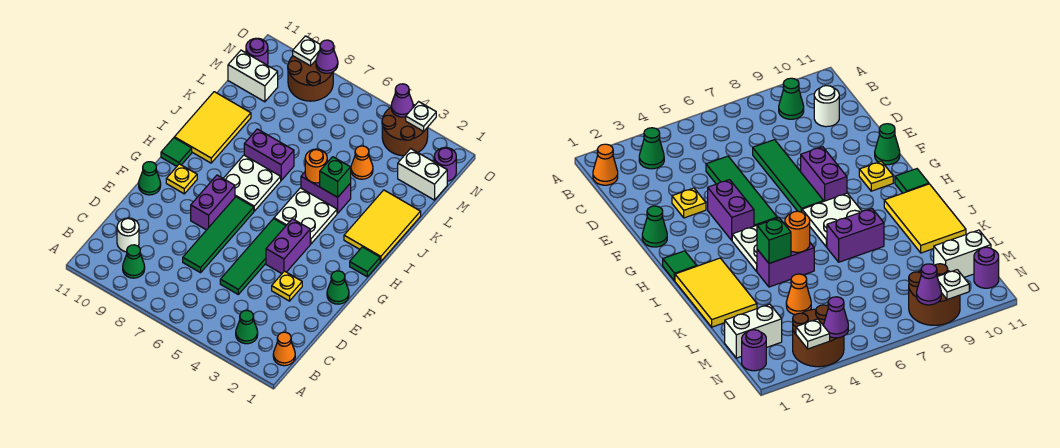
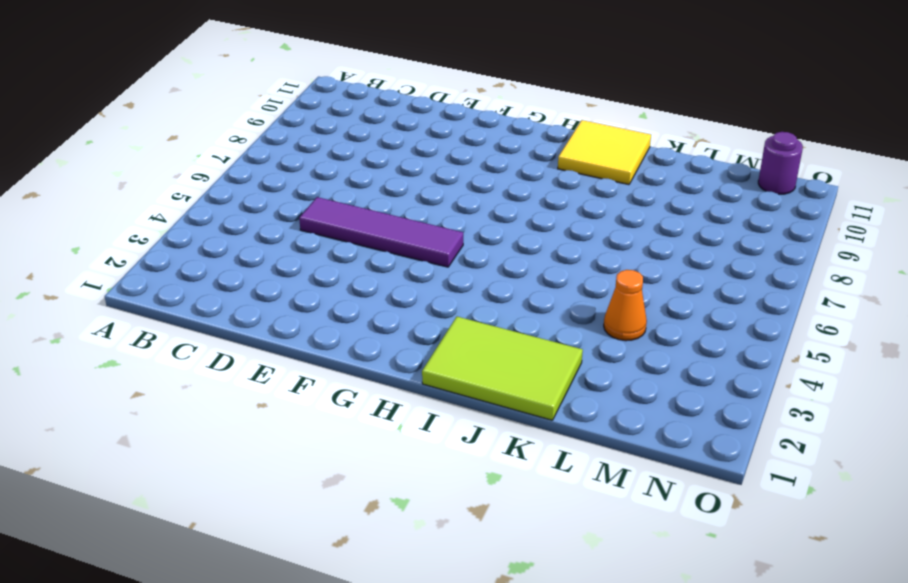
purple 1x4 tile [299,197,463,267] -> green 1x4 tile [220,219,286,294]
lime 2x3 tile [422,317,583,420] -> yellow 2x3 tile [344,190,421,261]
yellow 2x2 tile [558,120,651,185] -> yellow 2x3 tile [174,92,251,163]
none -> orange 1x1 cone [273,332,295,366]
none -> green 1x1 cone [236,310,258,344]
none -> green 1x1 cone [123,245,145,278]
none -> white 1x1 round brick [117,218,139,252]

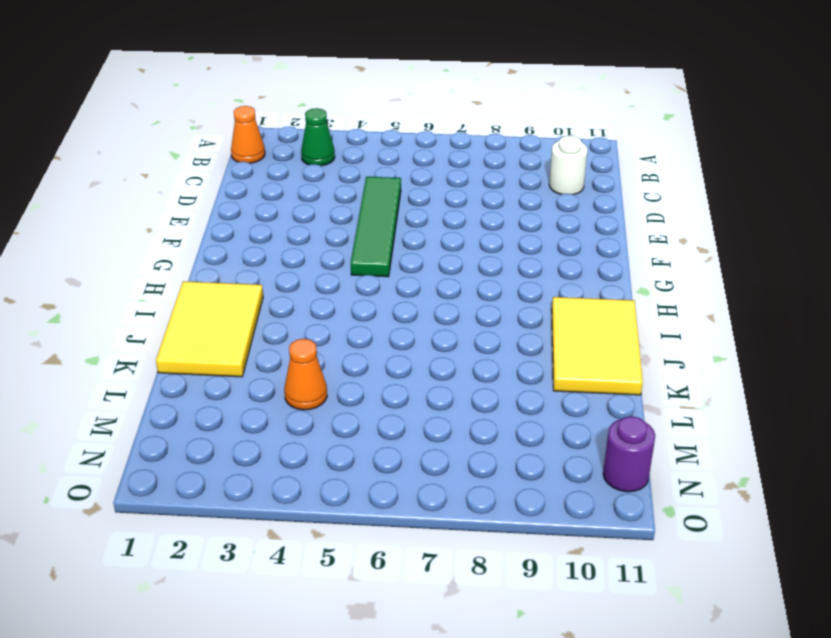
none -> green 1x1 cone [123,245,145,278]
none -> green 1x4 tile [183,197,254,273]
none -> yellow 1x1 plate [272,271,302,301]
none -> green 1x1 cone [327,271,349,304]

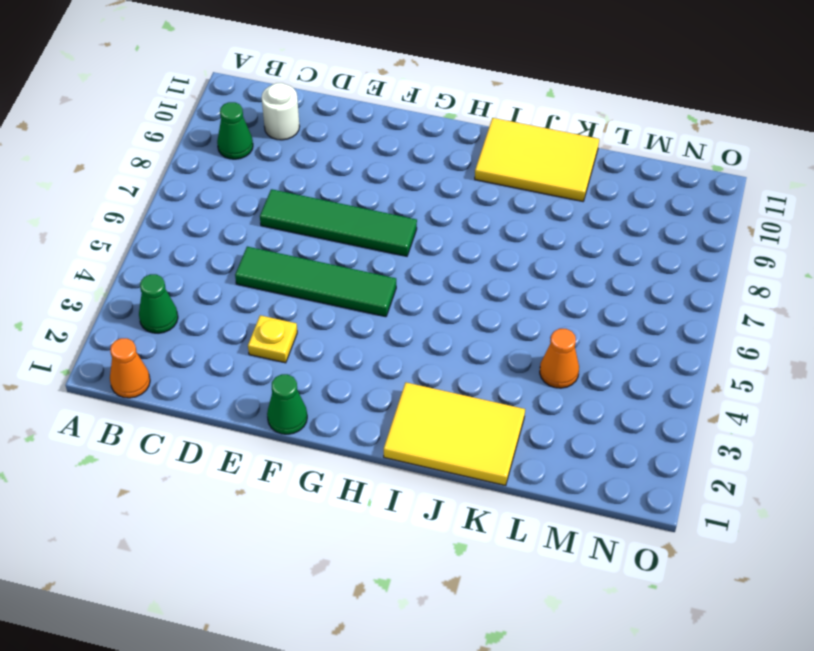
none -> purple 1x2 brick [266,219,310,273]
none -> purple 1x2 brick [191,175,235,230]
none -> green 1x1 cone [139,162,161,195]
none -> yellow 1x1 plate [166,164,197,194]

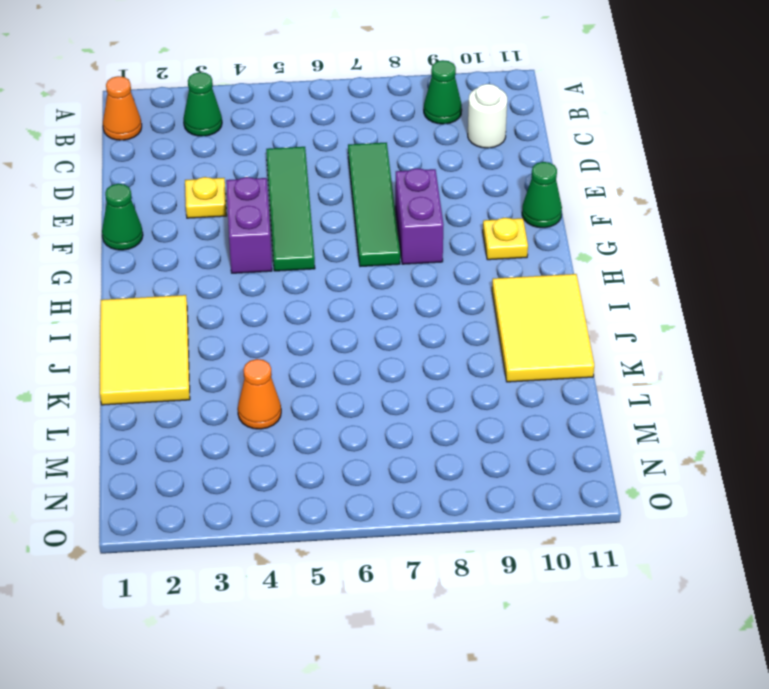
none -> green 1x1 tile [350,247,380,277]
none -> white 2x2 plate [274,188,337,244]
none -> white 2x2 plate [223,155,281,211]
none -> green 1x1 tile [161,138,192,166]

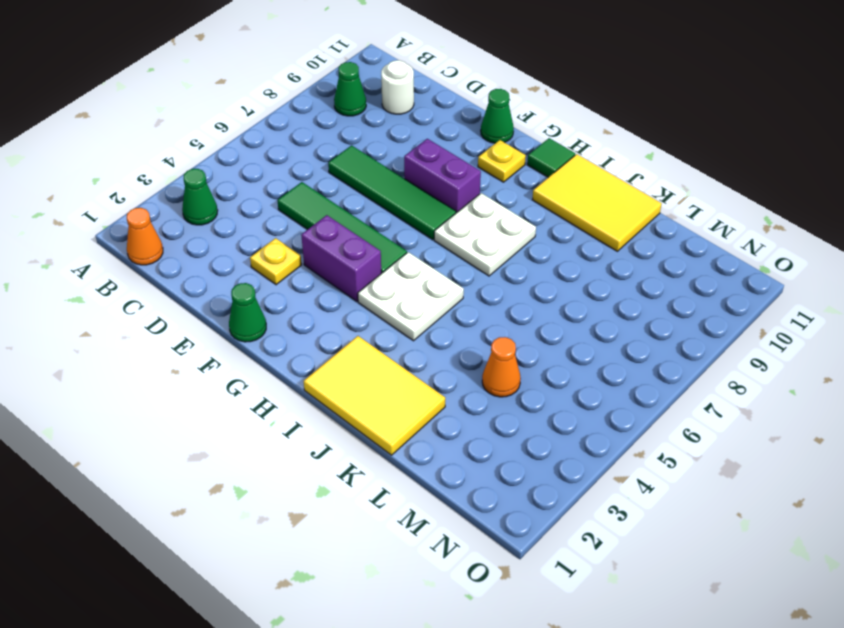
none -> green 1x1 tile [350,247,380,277]
none -> purple 1x2 brick [301,172,351,213]
none -> purple 1x2 brick [244,129,294,180]
none -> white 1x2 brick [398,149,447,200]

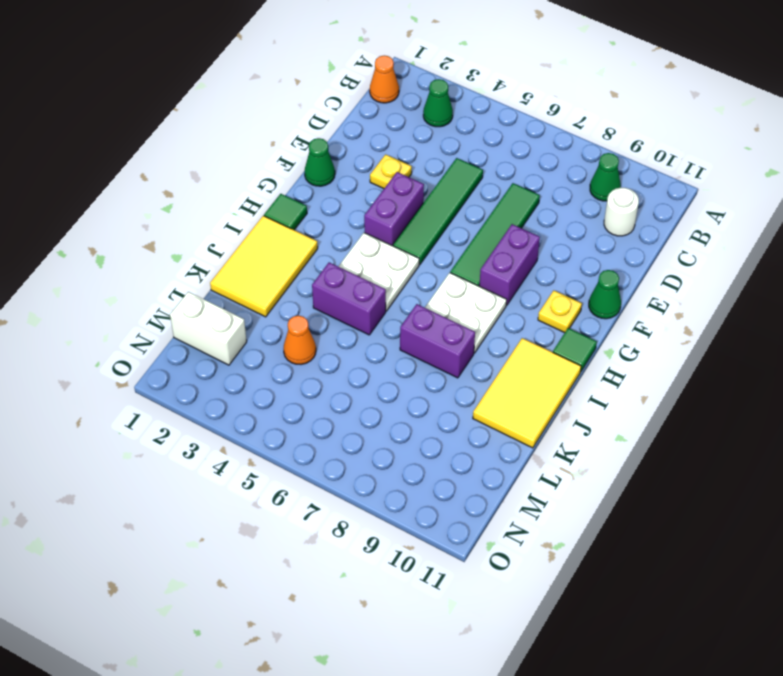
none -> white 1x2 brick [228,50,278,102]
none -> purple 1x1 round brick [434,148,456,181]
none -> brown 2x2 round brick [382,105,428,156]
none -> brown 2x2 round brick [288,56,333,101]

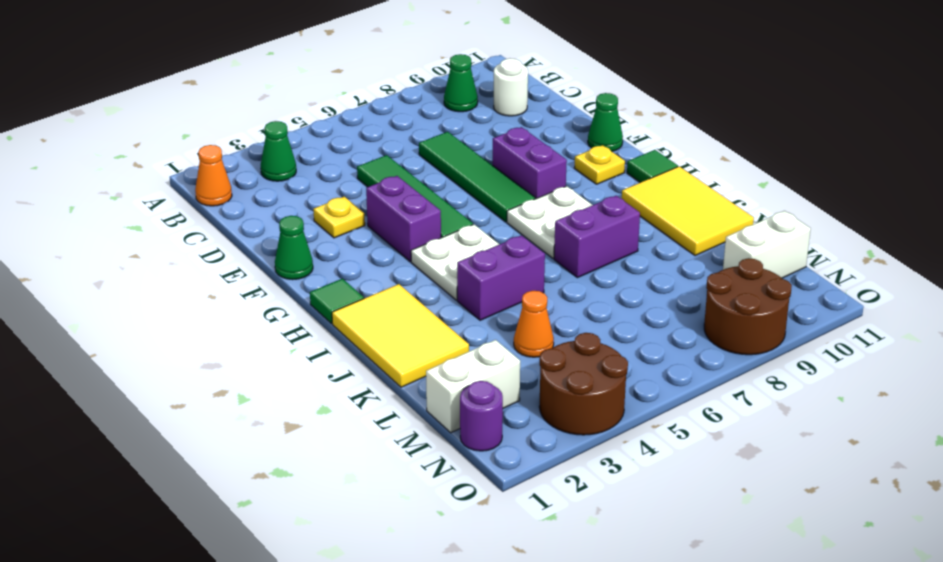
none -> purple 1x1 round brick [246,38,268,65]
none -> green 1x1 brick [320,157,351,197]
none -> orange 1x1 round brick [305,149,327,183]
none -> white 1x1 plate [406,102,436,131]

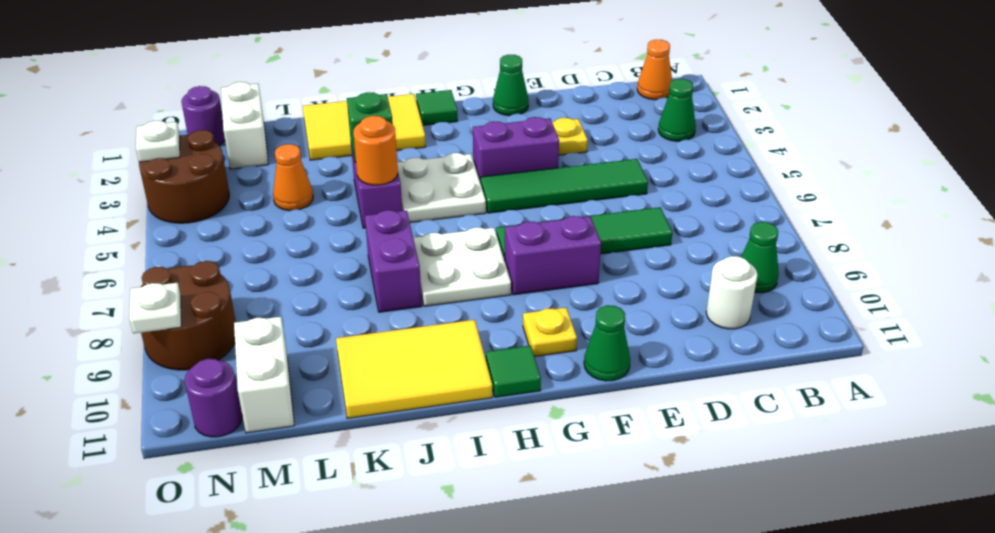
none -> purple 1x1 cone [391,84,413,117]
none -> purple 1x1 cone [316,40,338,73]

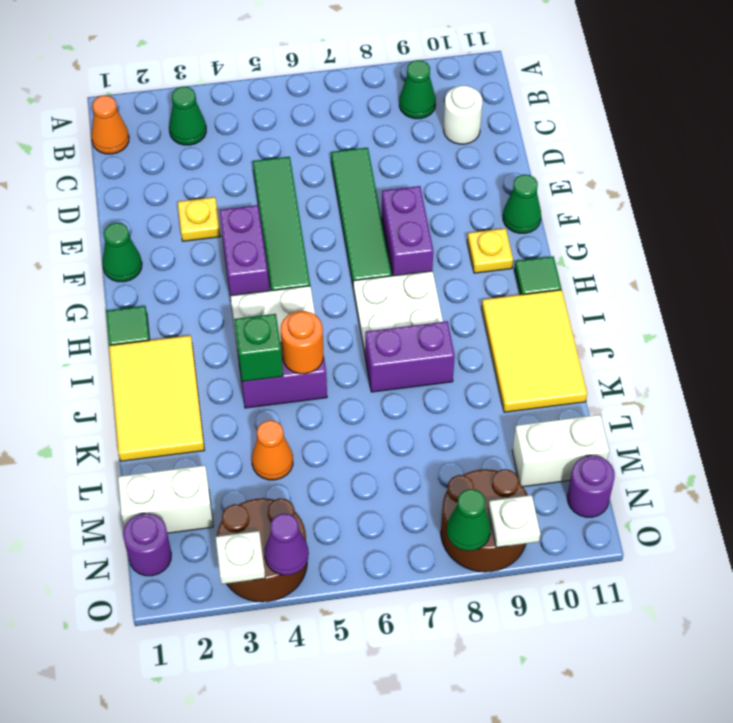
green 1x1 cone [447,489,491,551] -> purple 1x1 cone [316,40,338,73]

